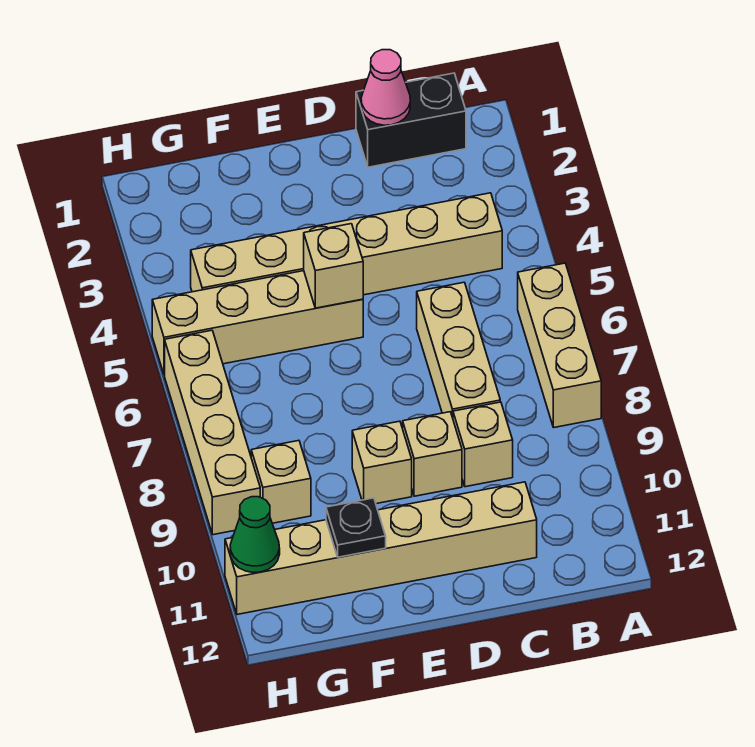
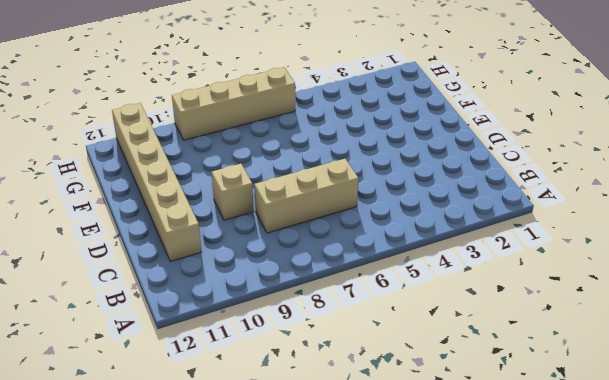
none -> tan 1x3 brick [518,263,601,428]
none -> black 1x2 brick [356,73,466,167]
none -> tan 1x6 brick [191,193,502,295]

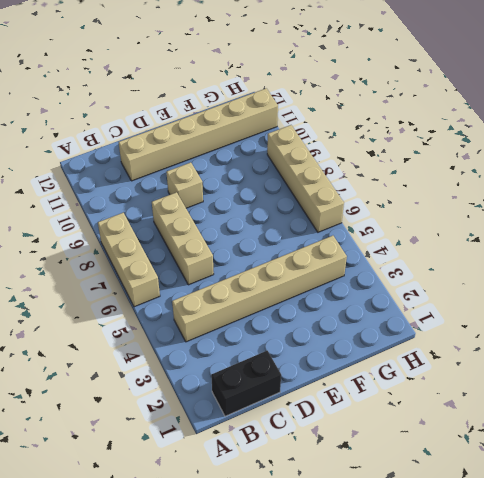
none -> tan 1x1 brick [453,402,513,487]
none -> tan 1x4 brick [152,271,363,375]
none -> tan 1x1 brick [352,421,412,504]

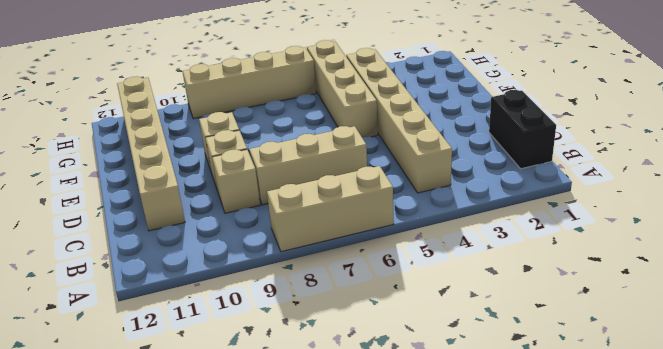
none -> tan 1x1 brick [251,441,311,523]
none -> pink 1x1 cone [361,50,410,125]
none -> tan 1x1 brick [304,224,363,308]

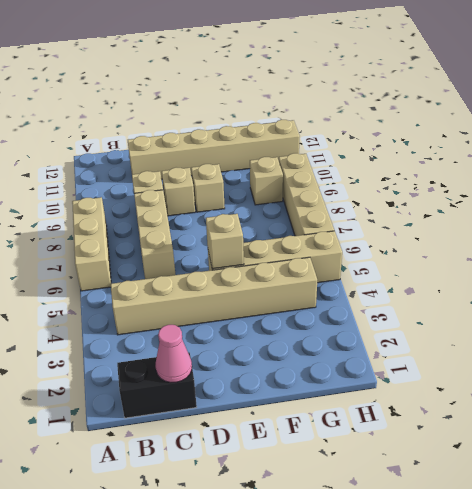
none -> black 1x1 plate [326,498,386,557]
none -> green 1x1 cone [230,497,280,572]

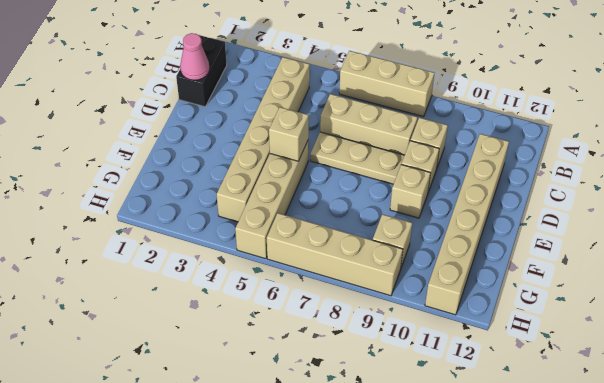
tan 1x3 plate [310,132,405,184] -> none
none -> black 1x1 plate [326,498,386,557]
none -> green 1x1 cone [230,497,280,572]

